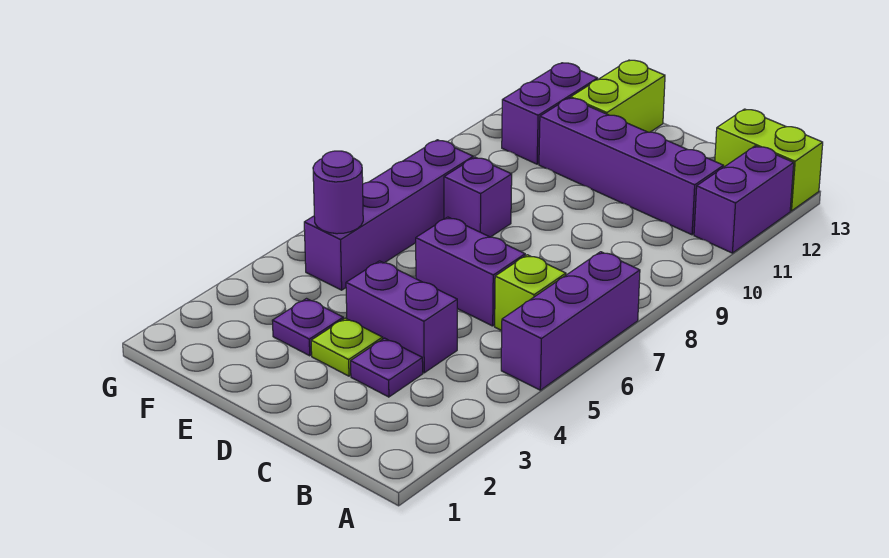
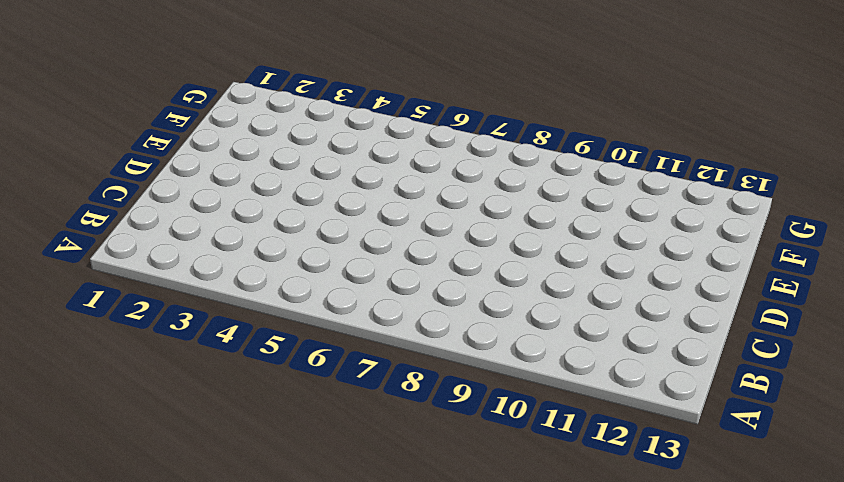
none -> purple 1x3 brick [501,252,640,390]
none -> purple 1x2 brick [694,146,794,253]
none -> lime 1x2 brick [715,109,823,211]

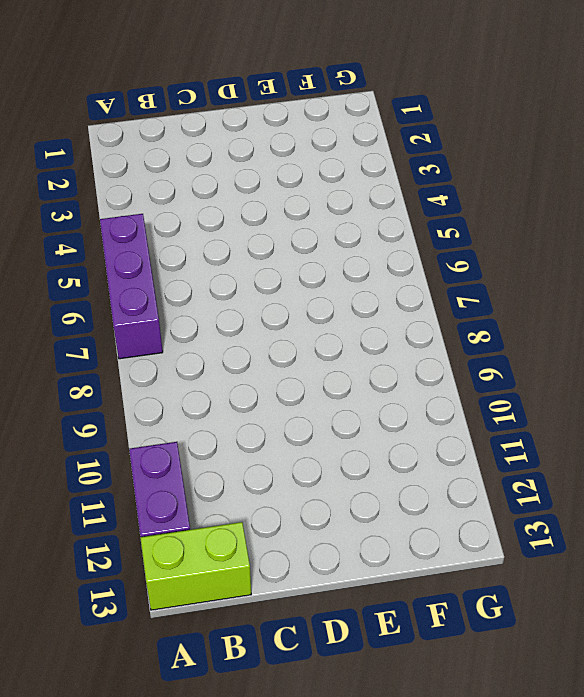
none -> lime 1x1 brick [495,255,566,331]
none -> purple 1x4 brick [539,98,723,235]
none -> purple 1x1 plate [351,338,423,397]

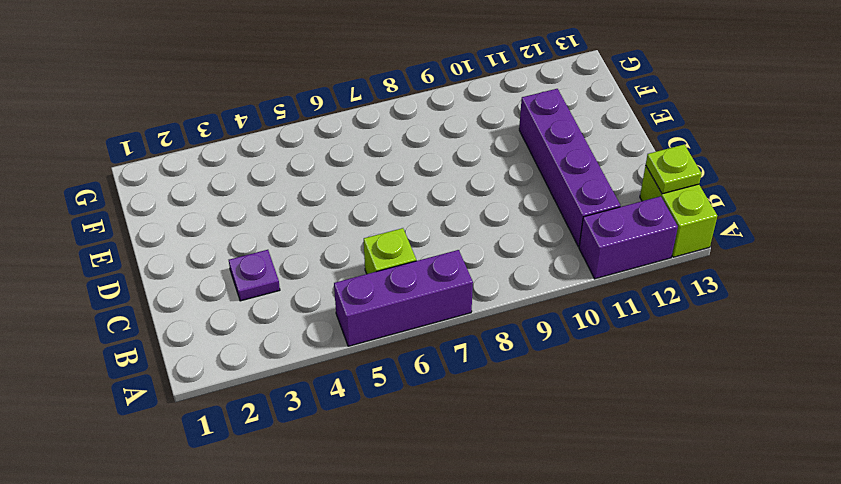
lime 1x1 plate [646,145,702,194] -> lime 1x1 plate moved to [311,318,383,376]
none -> purple 1x2 brick [346,261,457,373]
none -> purple 1x2 brick [416,217,525,326]
none -> purple 1x1 plate [272,299,343,356]

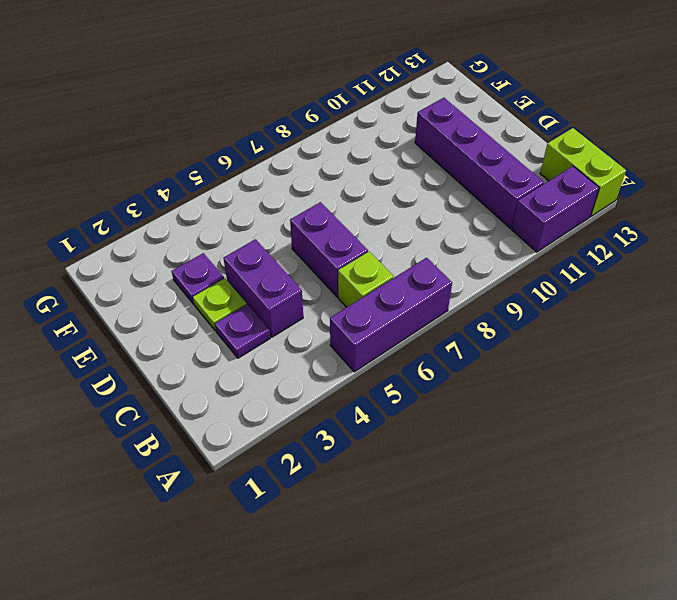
none -> purple 1x1 brick [444,157,512,237]
none -> lime 1x2 brick [571,60,665,132]
none -> purple 1x4 brick [304,140,473,290]

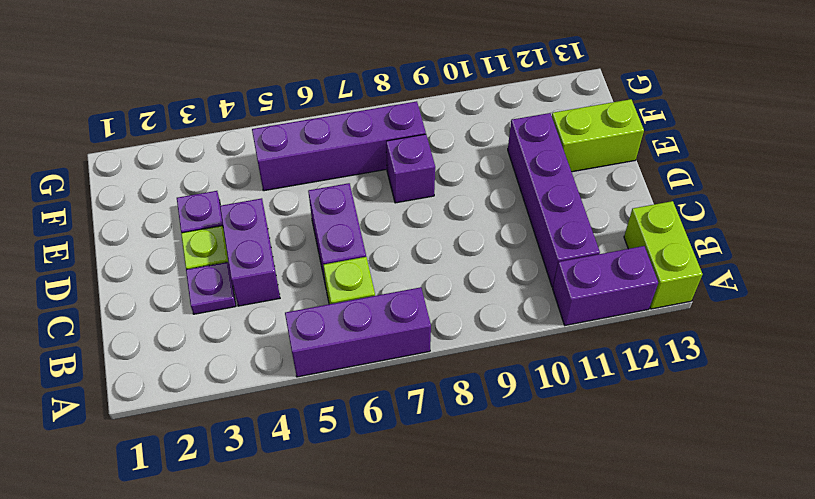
none -> purple 1x2 brick [502,63,598,164]
none -> purple 1x1 round brick [313,151,363,234]

